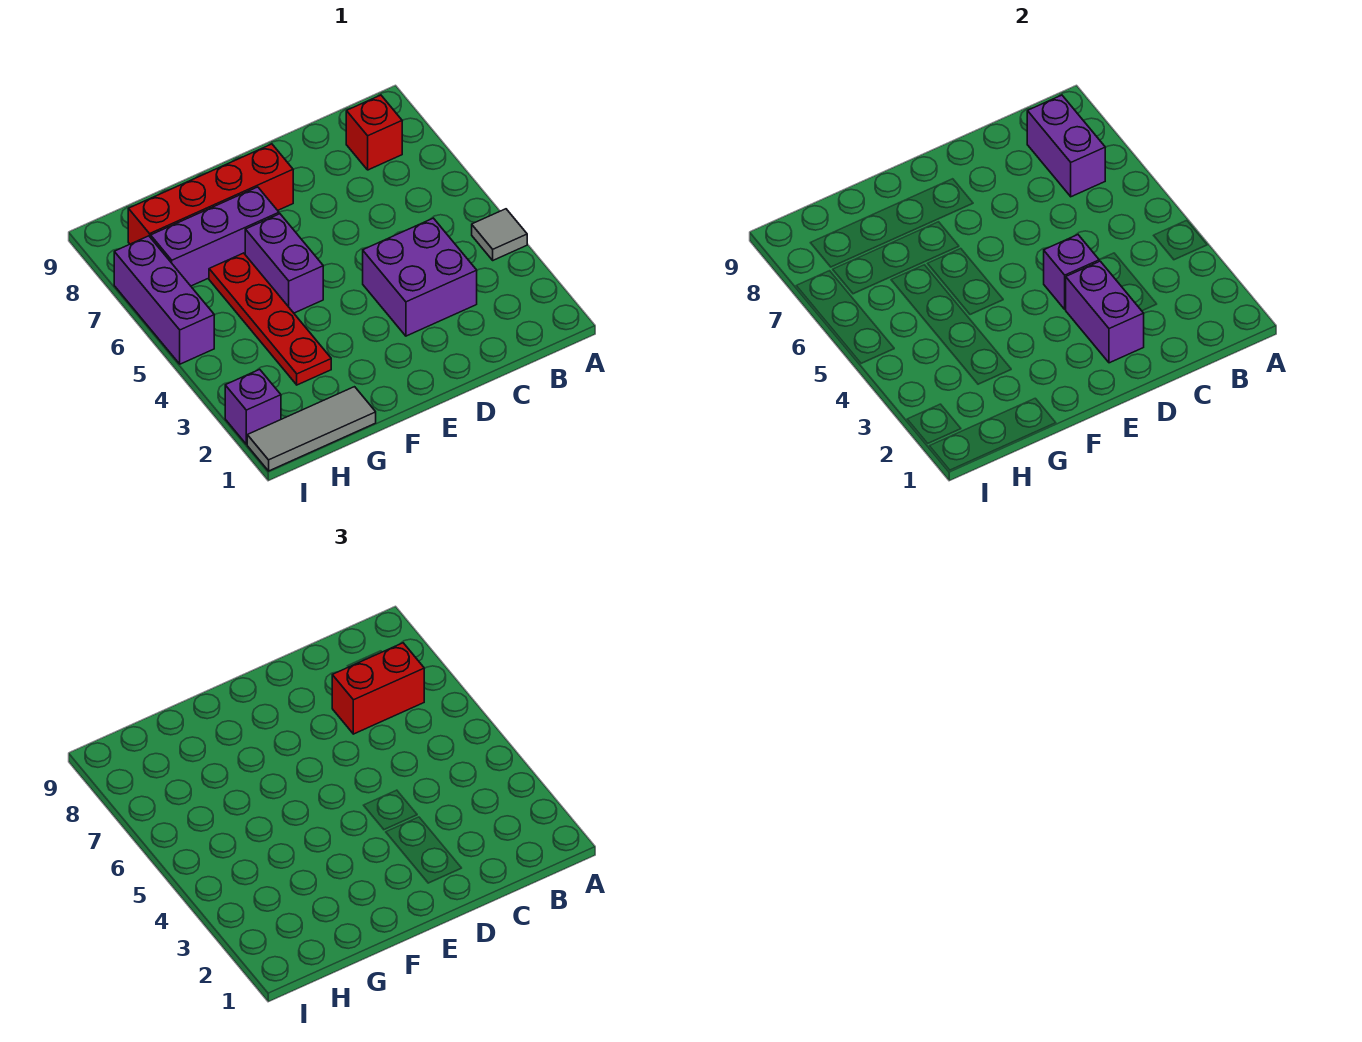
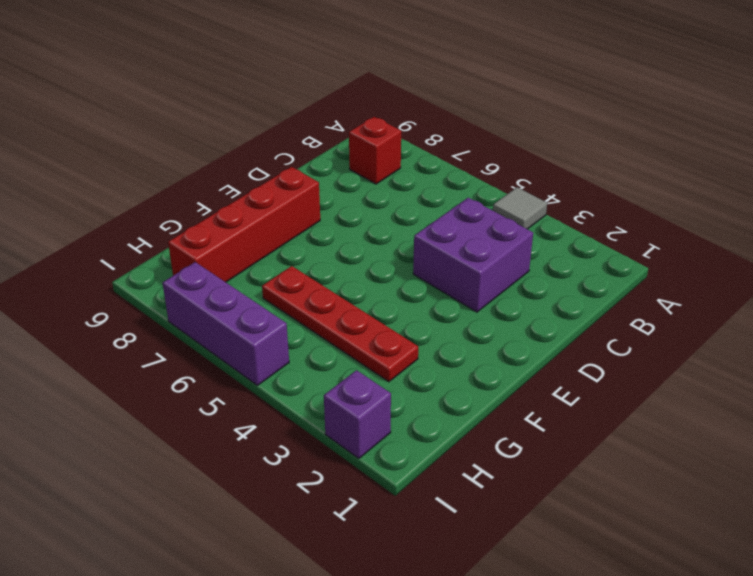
none -> purple 1x2 brick [245,214,323,313]
none -> purple 1x3 brick [151,187,279,286]
none -> grey 1x3 tile [247,387,376,471]

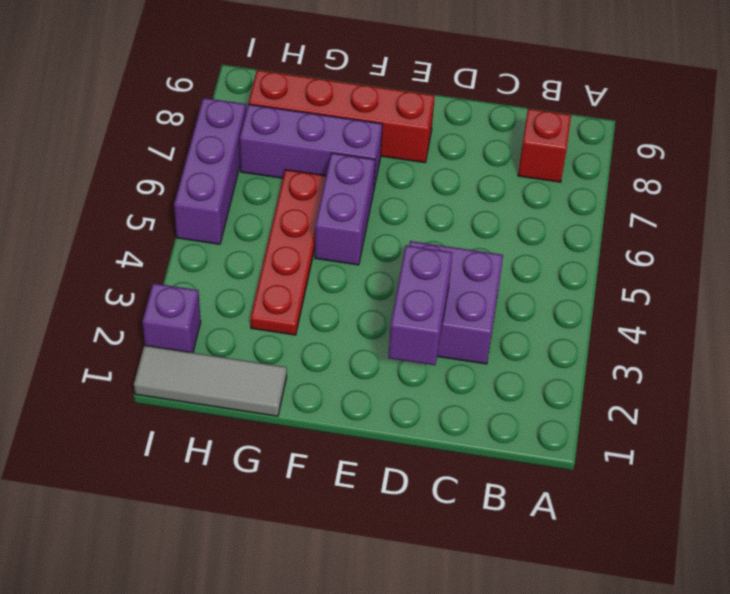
none -> grey 1x1 tile [472,209,527,260]
none -> purple 1x2 brick [1027,95,1105,197]
none -> purple 1x1 brick [1044,235,1099,309]

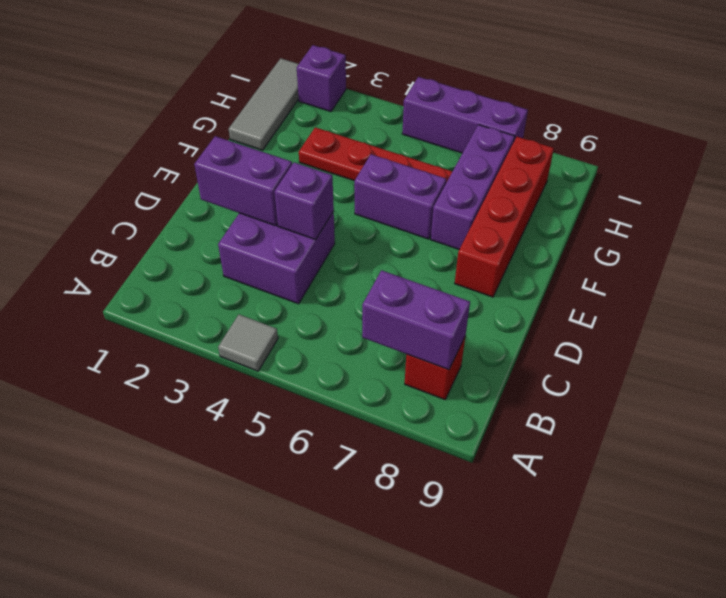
none -> red 1x2 brick [332,643,424,734]

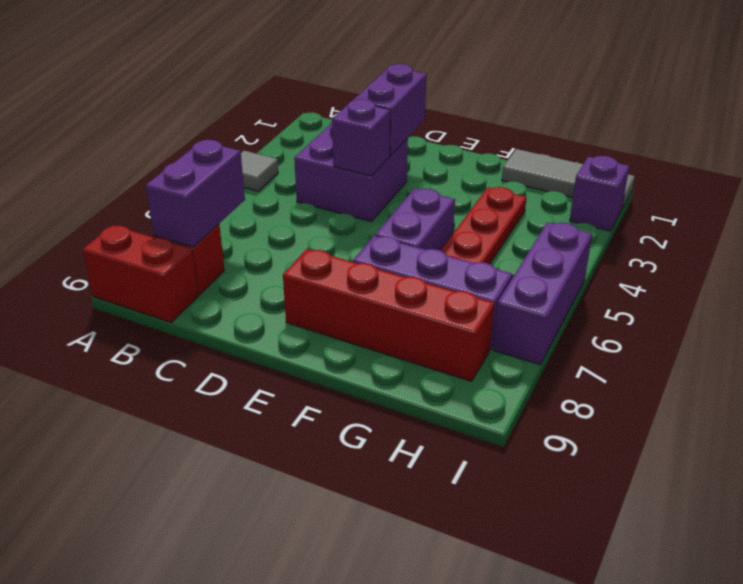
red 1x2 brick [83,225,198,322] -> red 1x2 brick moved to [332,643,424,734]

